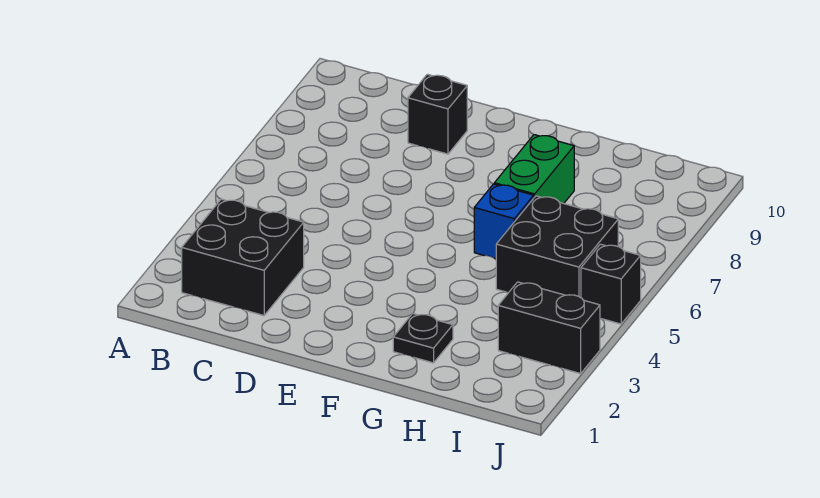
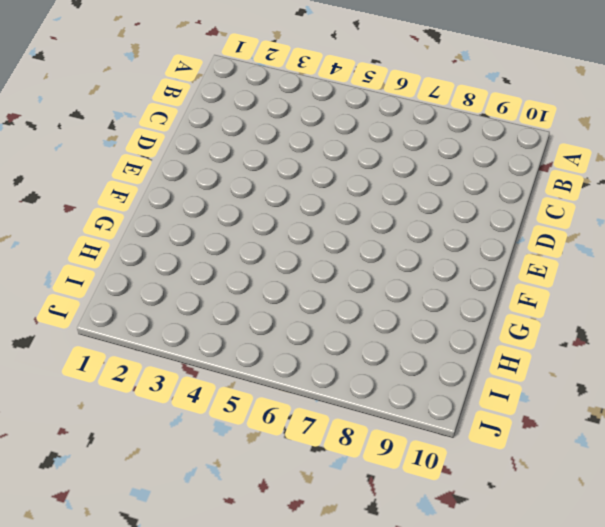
none -> black 2x2 brick [182,199,304,315]
none -> black 1x1 brick [408,74,467,154]

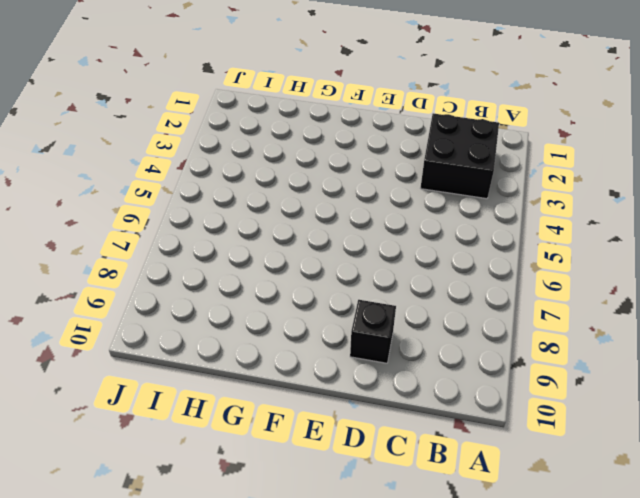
none -> black 1x1 plate [393,313,453,363]
none -> blue 1x1 brick [474,184,534,259]

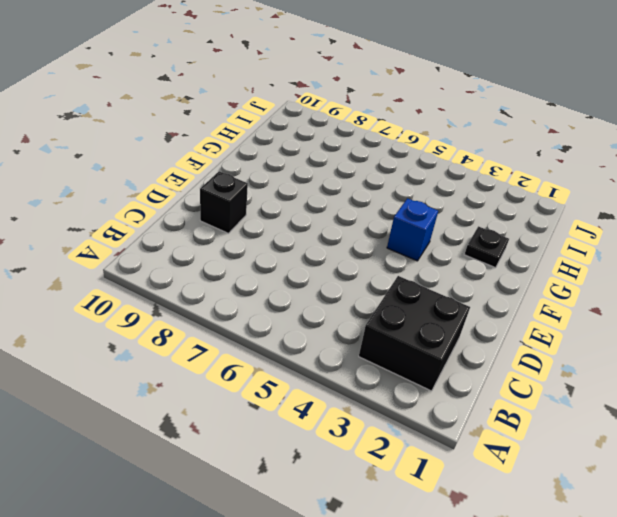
blue 1x1 brick [387,198,438,261] -> blue 1x1 brick moved to [474,184,534,259]
none -> green 1x2 brick [494,135,574,204]
none -> black 2x2 brick [496,196,618,298]

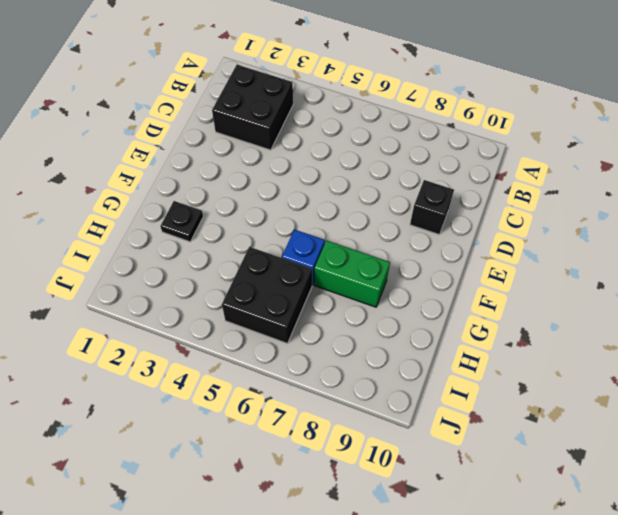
none -> black 1x2 brick [498,282,600,374]
none -> black 1x1 brick [581,244,641,324]

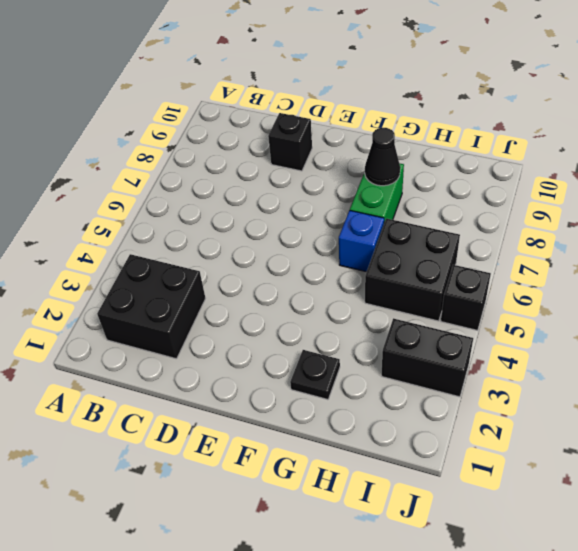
black 1x1 cone [365,128,400,186] -> none

